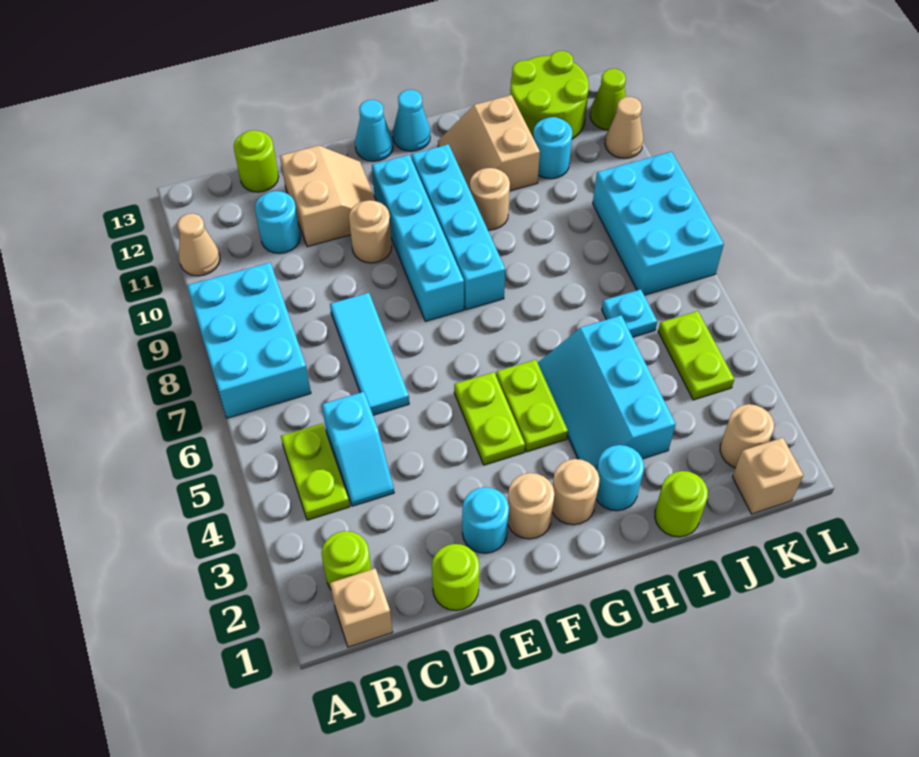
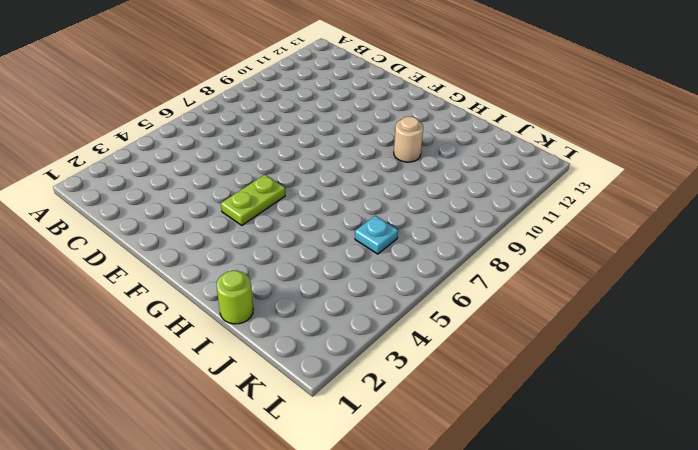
none -> cyan 2x3 brick [187,263,311,418]
none -> tan 1x1 cone [178,213,220,276]
none -> tan 1x1 brick [330,569,393,647]
none -> lime 1x1 round brick [321,531,371,589]

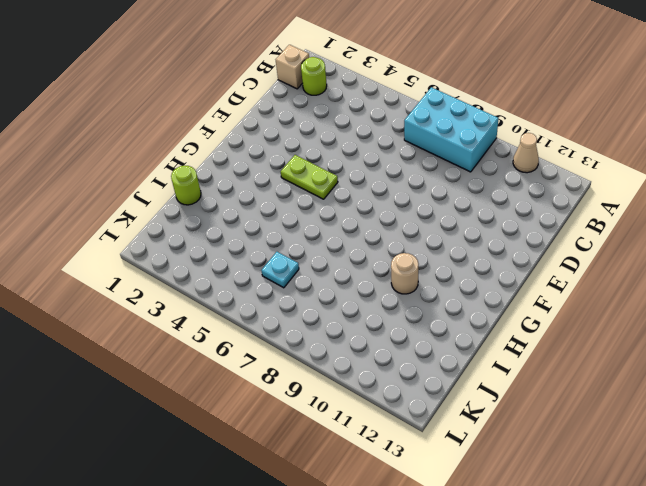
none -> lime 1x2 plate [281,423,350,520]
none -> cyan 1x2 slope [322,392,394,506]
none -> cyan 1x1 round brick [255,191,300,253]
none -> lime 1x1 round brick [234,130,279,192]

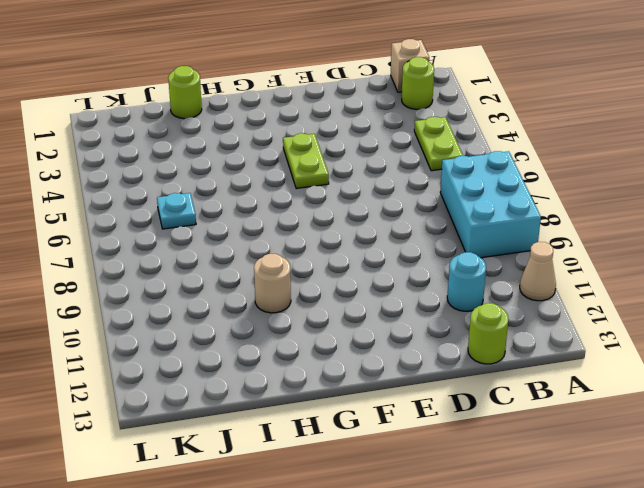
none -> cyan 1x2 slope [322,392,394,506]
none -> lime 1x1 round brick [432,544,479,611]
none -> cyan 1x3 tile [330,293,409,415]
none -> tan 2x2 slope [280,146,376,247]

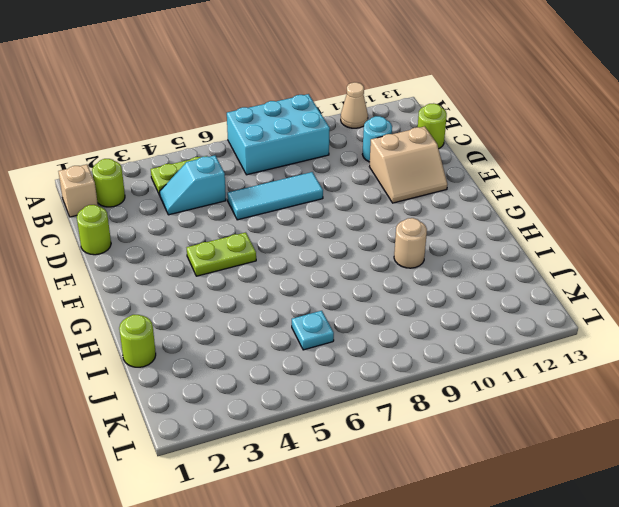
none -> cyan 1x1 round brick [462,487,509,553]
none -> tan 1x1 round brick [349,200,392,263]
none -> tan 1x1 round brick [508,473,554,539]
none -> cyan 1x4 brick [372,155,464,321]

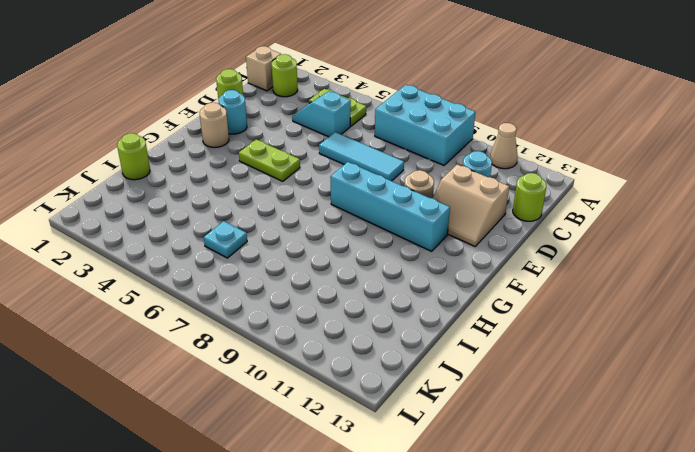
none -> cyan 1x1 cone [355,100,393,161]
none -> tan 1x1 round brick [552,459,599,525]
none -> lime 1x2 plate [496,360,568,452]
none -> cyan 1x4 brick [411,144,505,310]

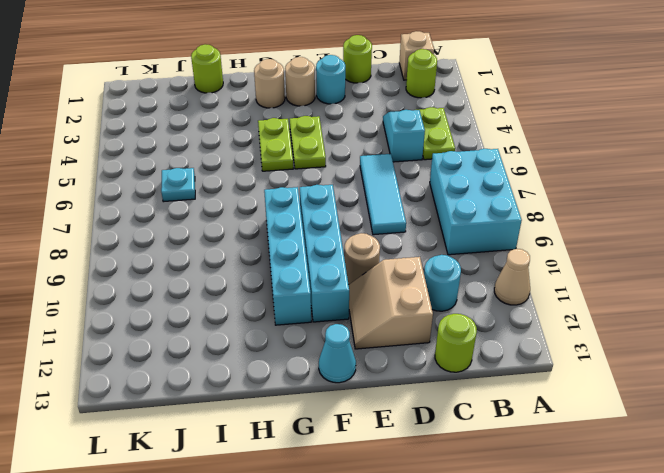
none -> cyan 1x1 cone [393,90,430,151]
none -> cyan 1x1 round brick [596,445,644,511]
none -> cyan 2x3 slope [538,315,676,470]
none -> tan 1x1 round brick [470,168,510,230]

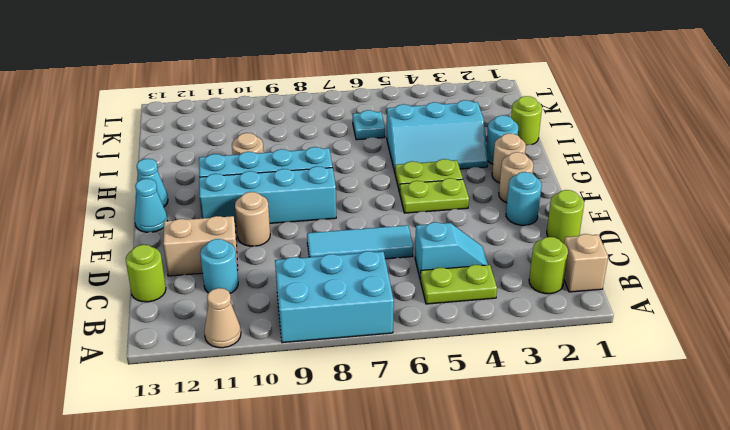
none -> tan 2x2 slope [438,95,540,191]
none -> cyan 1x1 round brick [533,117,572,179]
none -> lime 2x2 round brick [510,51,589,139]
none -> tan 1x1 brick [732,438,803,514]

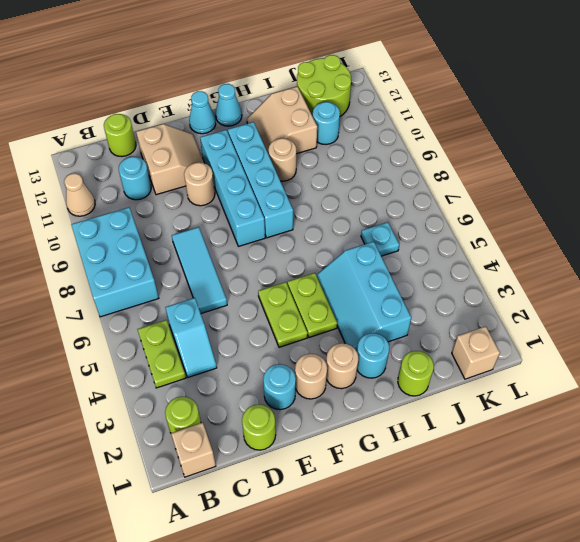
none -> tan 1x1 round brick [720,404,774,468]
none -> lime 1x2 plate [658,311,734,400]
none -> cyan 2x3 brick [593,152,724,295]
none -> tan 1x1 cone [605,97,643,158]

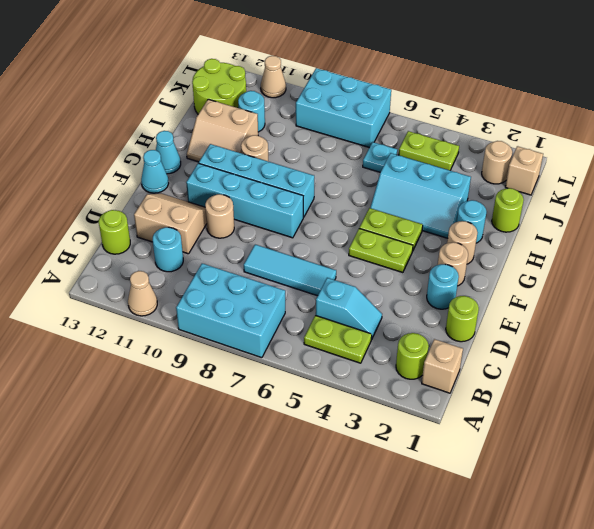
none -> lime 1x1 cone [590,69,626,130]

